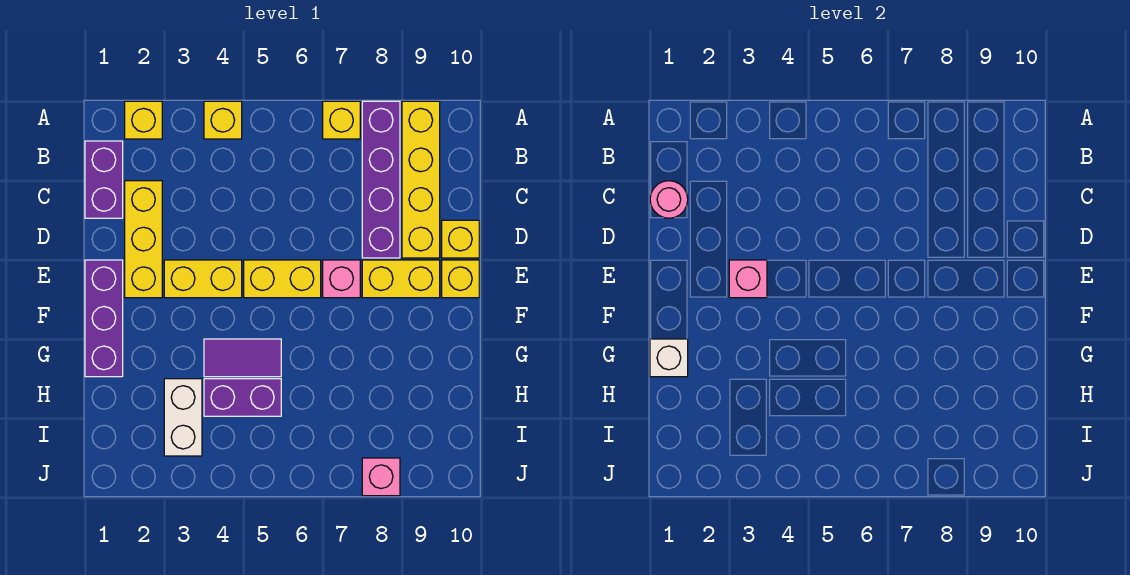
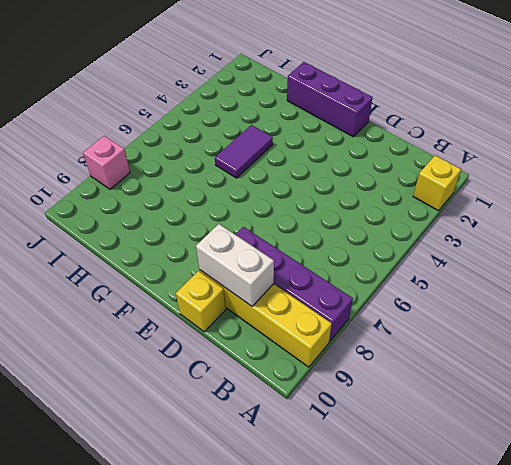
white 1x2 brick [196,224,274,306] -> white 1x2 brick moved to [164,379,202,456]
none -> yellow 1x1 brick [204,101,242,139]
none -> yellow 1x1 brick [323,101,360,139]
none -> purple 1x2 brick [85,141,123,218]

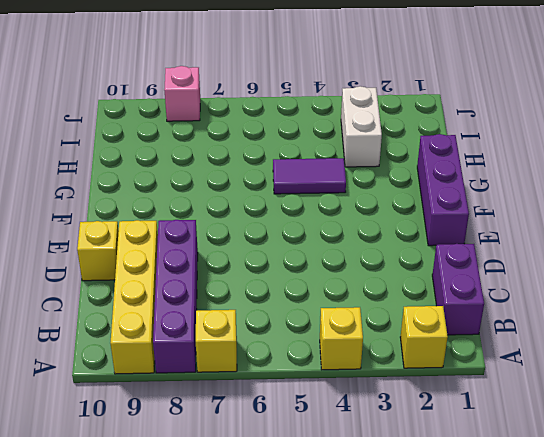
none -> yellow 1x3 brick [125,181,162,298]
none -> yellow 1x2 brick [164,260,242,298]
none -> yellow 1x2 brick [244,260,321,298]

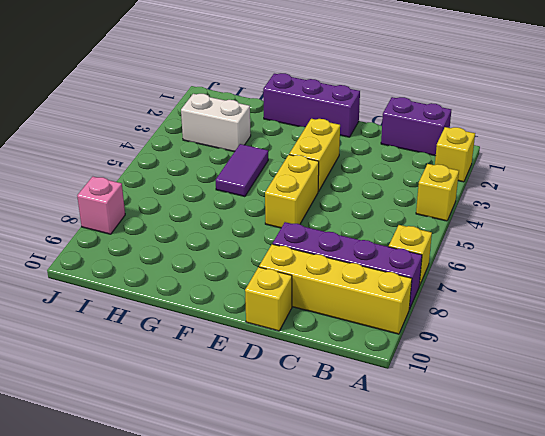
none -> yellow 1x3 brick [125,181,162,298]
none -> pink 1x1 brick [323,260,360,298]
none -> yellow 1x2 brick [362,260,440,298]

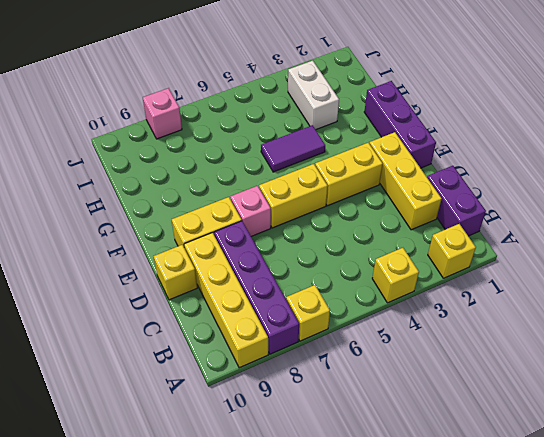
none -> yellow 1x1 brick [442,260,479,298]
none -> purple 1x2 brick [204,379,281,416]
none -> pink 1x1 round brick [650,181,688,218]

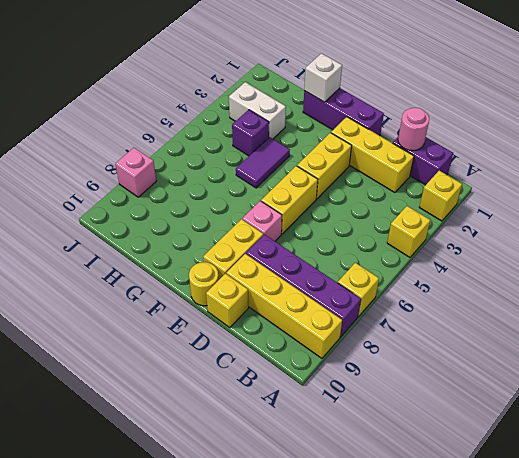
yellow 1x1 round brick [189,262,219,306] -> yellow 1x1 brick [442,260,479,298]
purple 1x1 brick [232,110,269,156] -> purple 1x2 brick [204,379,281,416]
none -> pink 1x1 brick [729,260,767,298]

